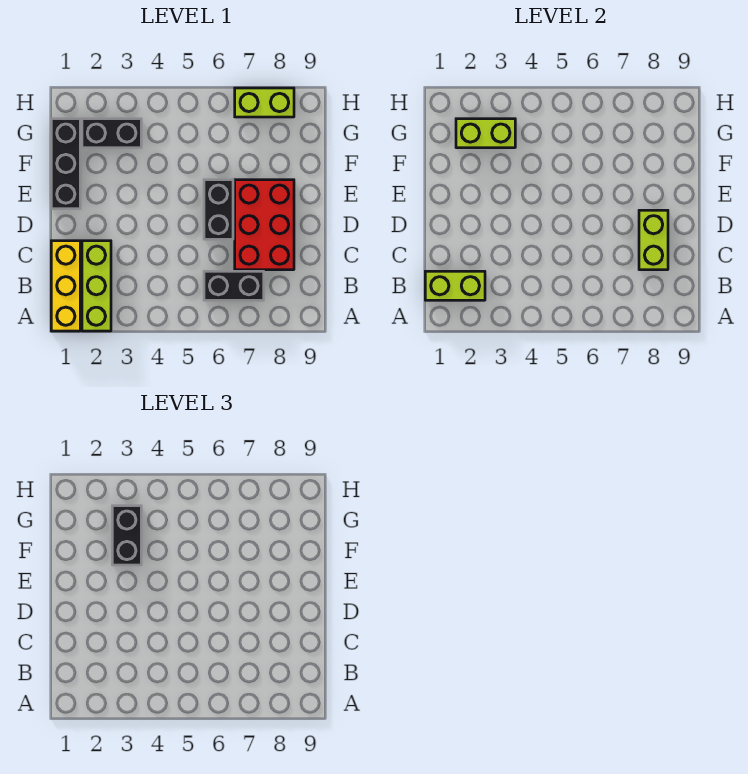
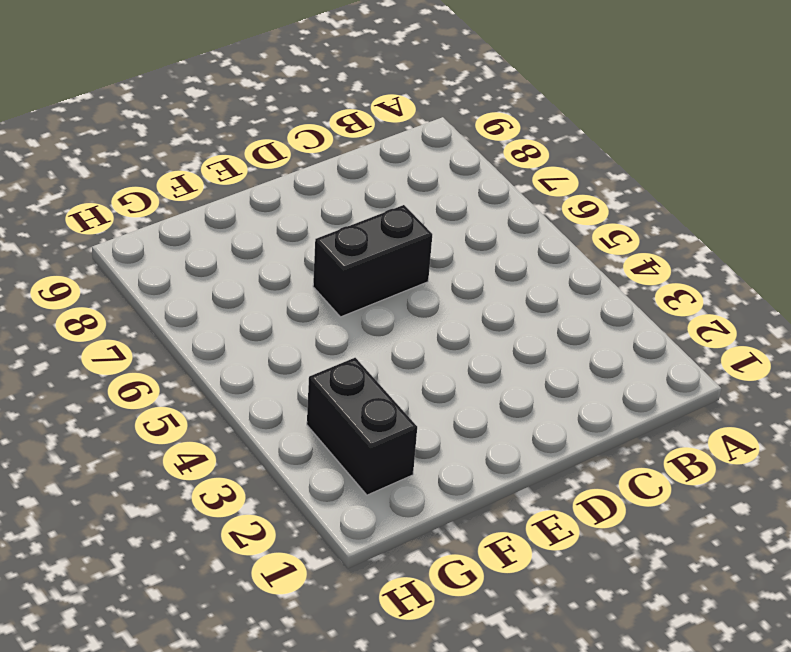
none -> yellow 1x3 brick [51,241,80,331]
none -> lime 1x3 brick [82,241,111,331]
none -> black 1x2 brick [204,271,264,300]

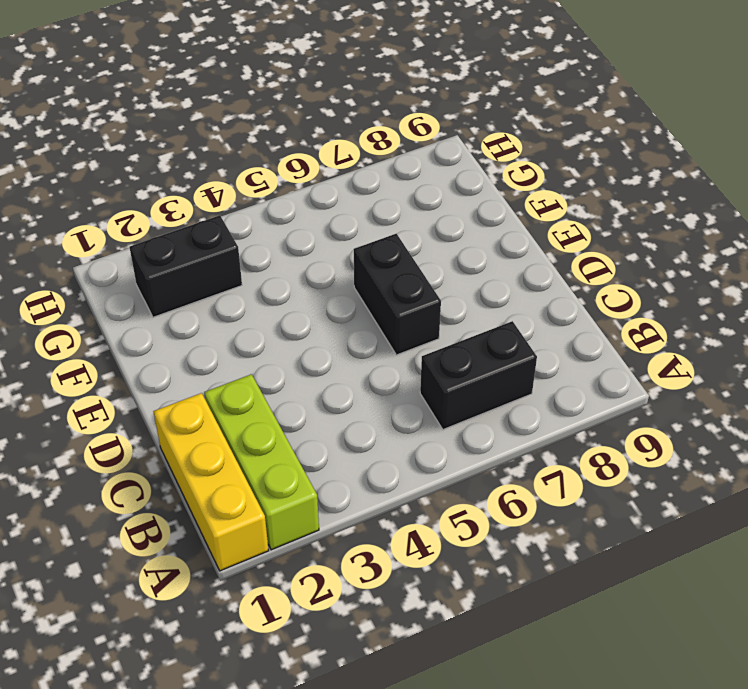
none -> red 2x3 brick [235,180,294,270]
none -> black 1x3 brick [51,119,80,209]
none -> lime 1x2 brick [235,88,294,117]

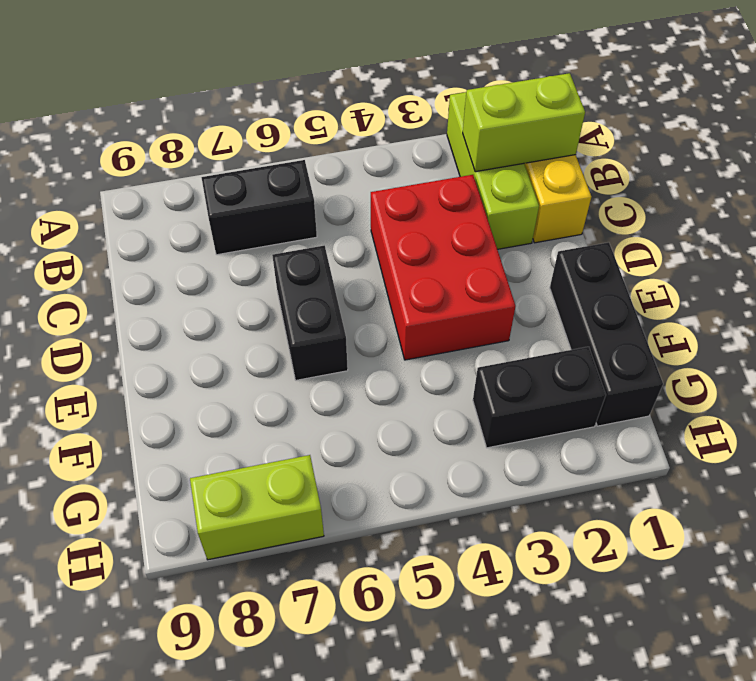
red 2x3 brick [371,175,516,360] -> red 2x3 brick moved to [235,180,294,270]
none -> lime 1x2 brick [639,210,668,270]
none -> lime 1x2 brick [456,119,515,148]
none -> black 1x2 brick [112,506,141,565]

